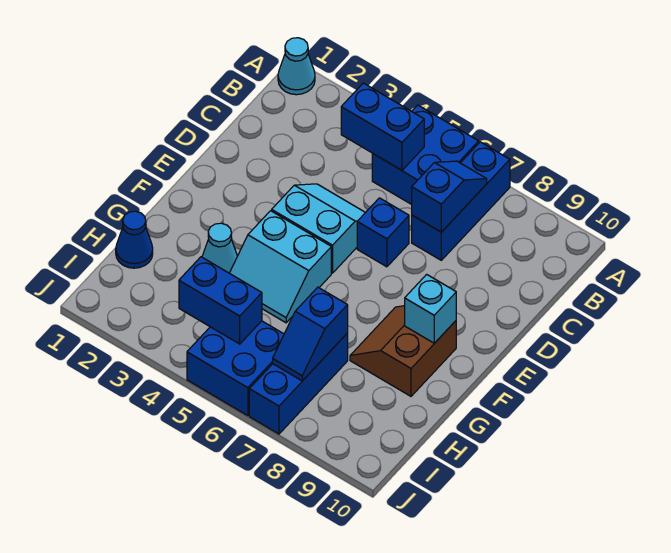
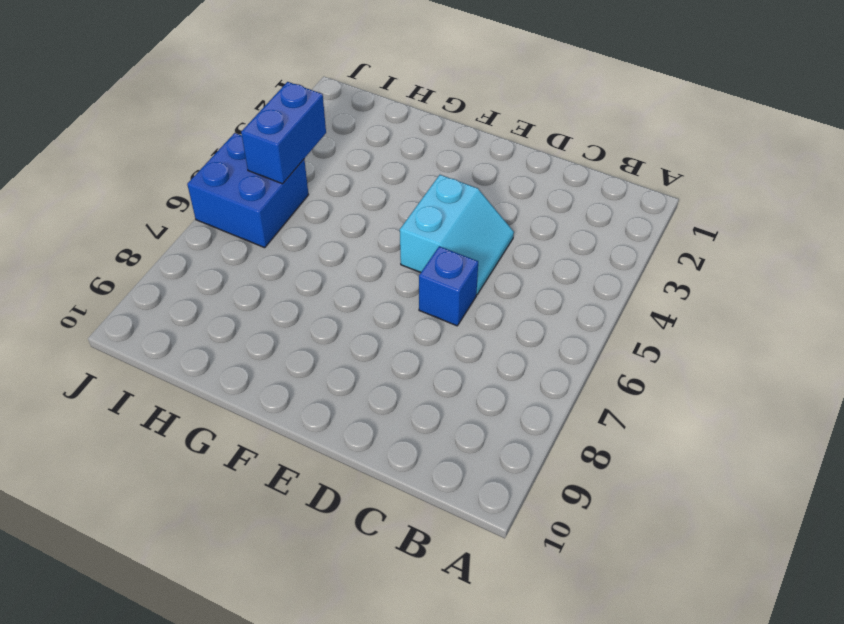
none -> cyan 1x1 cone [278,38,315,95]
none -> blue 2x2 brick [372,105,479,205]
none -> blue 1x3 brick [412,142,510,260]

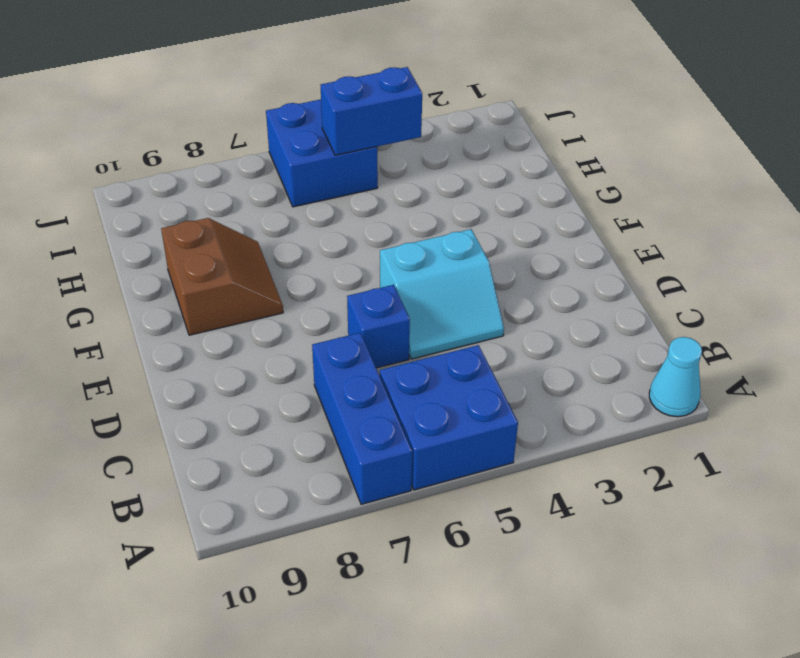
none -> cyan 2x2 slope [230,211,331,323]
none -> cyan 1x1 cone [202,223,237,273]
none -> blue 1x1 cone [116,211,153,268]

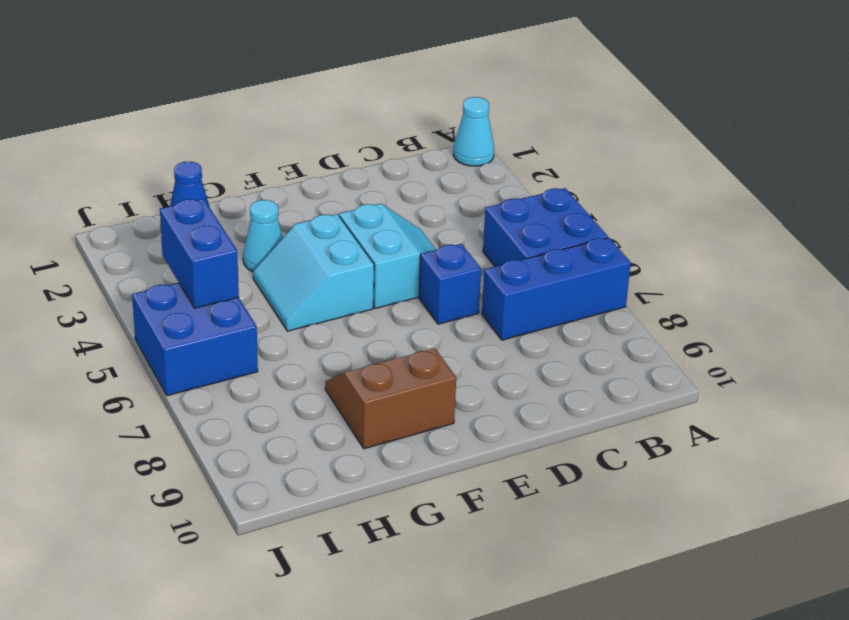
none -> blue 1x3 brick [249,333,348,434]
none -> blue 1x2 brick [341,83,424,170]
none -> blue 1x2 slope [412,161,487,232]

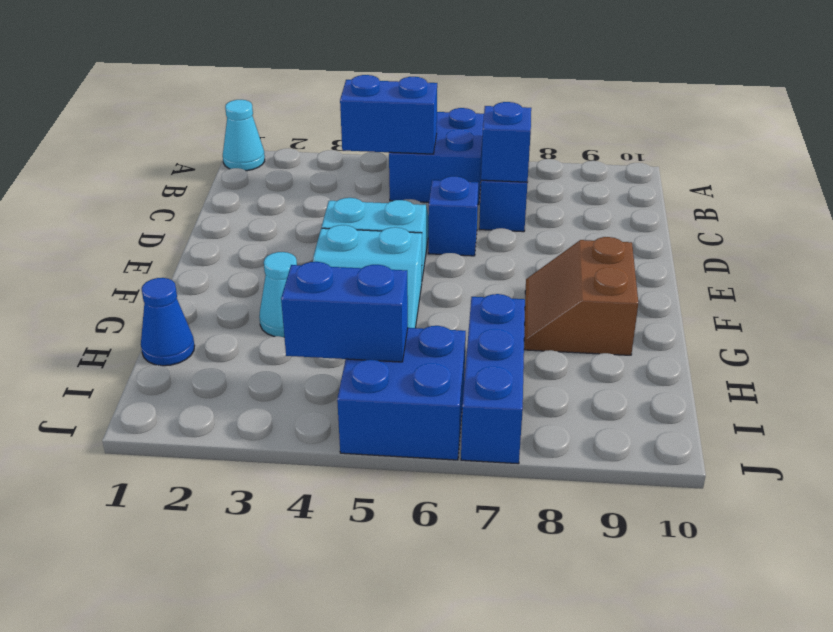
none -> cyan 1x1 brick [405,274,456,343]
none -> blue 1x2 slope [273,287,348,381]

